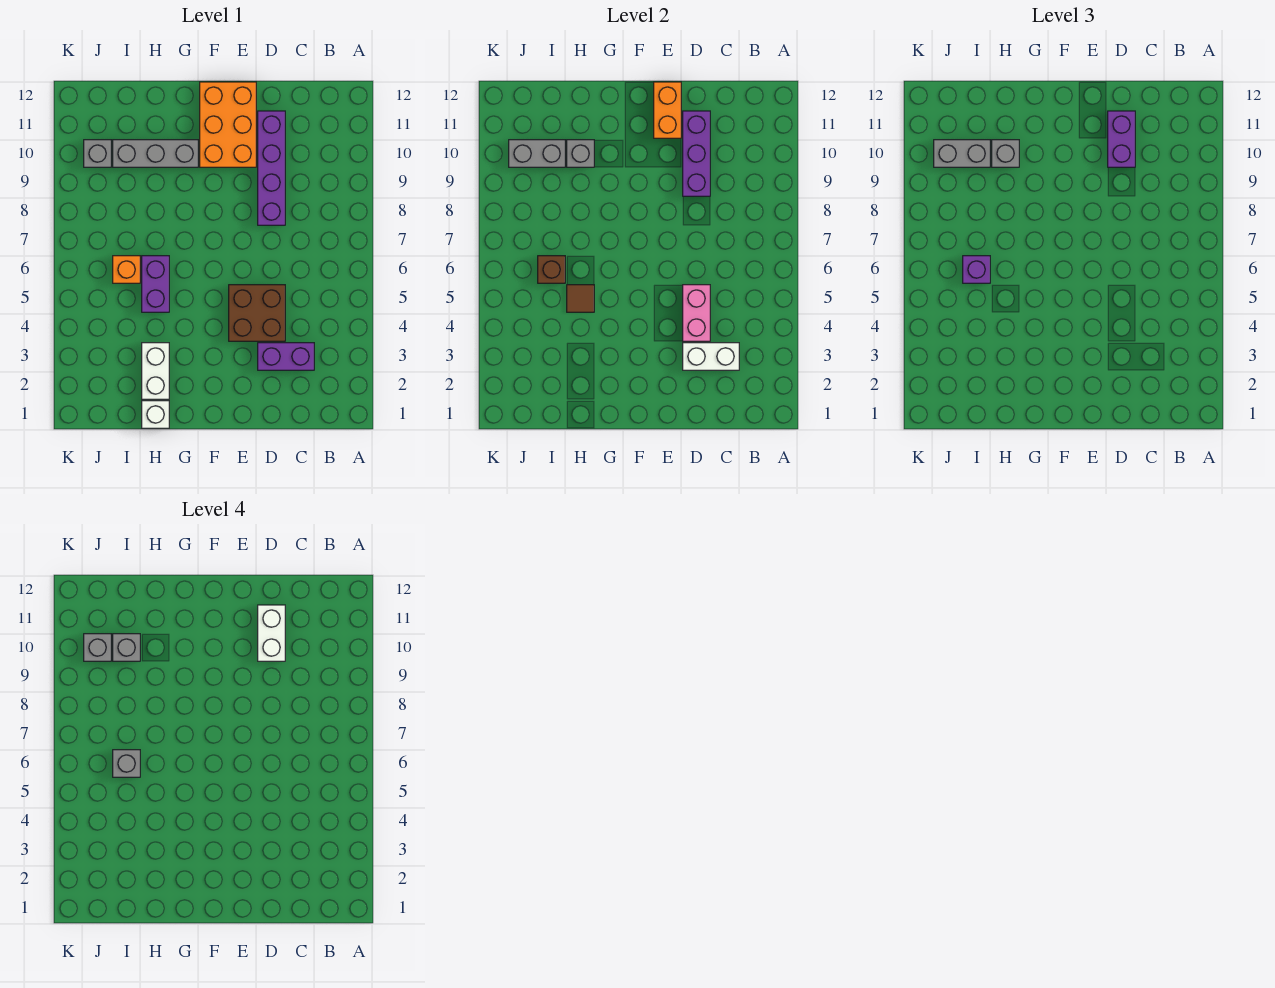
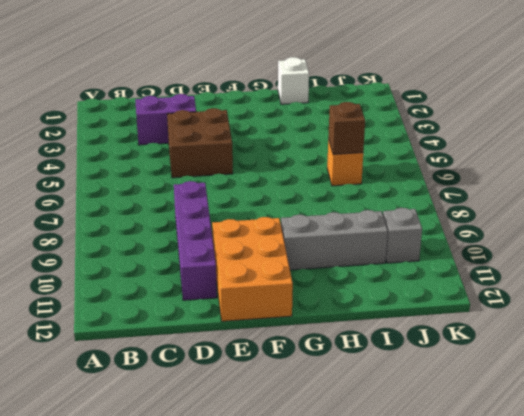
none -> white 1x2 brick [142,343,169,399]
none -> purple 1x2 brick [142,256,169,312]
none -> white 1x2 brick [683,343,739,370]

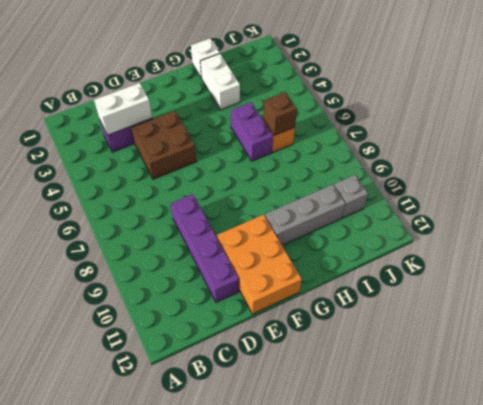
none -> pink 1x2 brick [683,285,710,341]
none -> purple 1x3 brick [683,111,710,196]
none -> orange 1x2 brick [654,82,681,138]

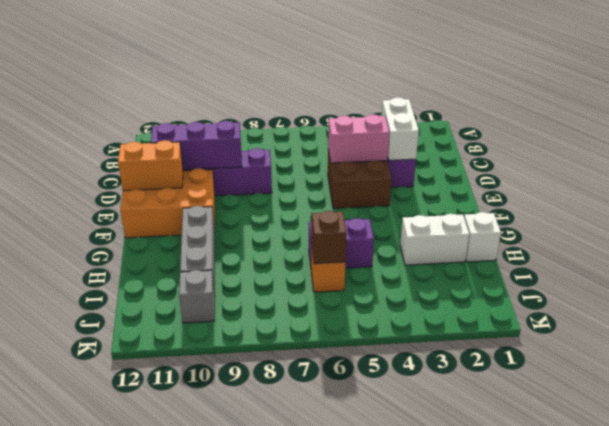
none -> brown 1x1 tile [567,285,594,312]
none -> grey 1x1 brick [567,140,594,167]
none -> grey 1x2 brick [509,140,565,167]

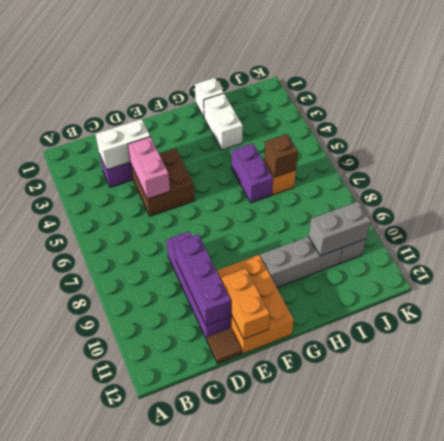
brown 1x1 tile [207,328,242,364] -> brown 1x1 tile moved to [567,285,594,312]
none -> grey 1x1 brick [567,140,594,167]
none -> purple 1x2 brick [1108,111,1135,167]
none -> grey 1x1 brick [992,140,1019,167]

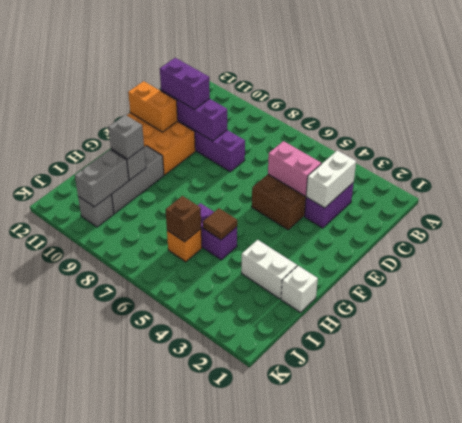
none -> purple 1x1 brick [963,256,990,283]
none -> grey 1x2 brick [934,140,990,167]
none -> white 1x2 brick [258,605,285,661]

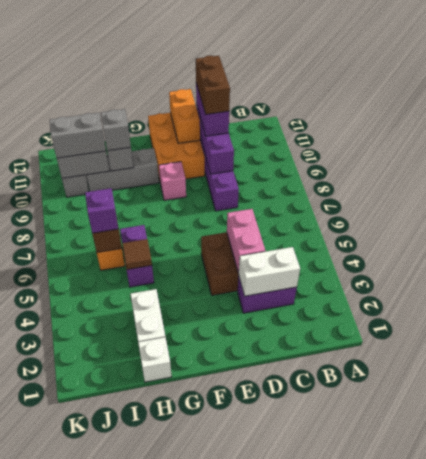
brown 1x2 brick [196,56,230,114] -> white 1x2 brick [258,605,285,661]
pink 1x1 brick [159,162,186,200] -> none
none -> grey 1x1 brick [113,750,140,777]
none -> grey 1x1 brick [113,634,140,661]
none -> grey 1x1 brick [84,634,111,661]

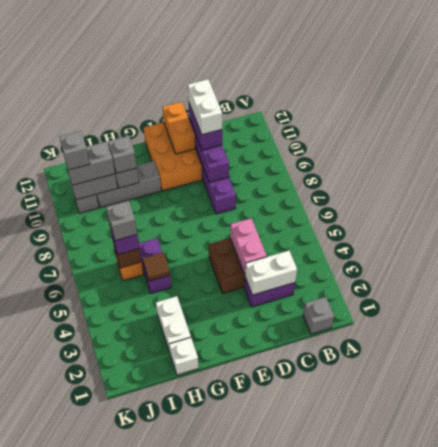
grey 1x1 brick [303,297,334,334] -> grey 1x1 brick moved to [113,634,140,661]

